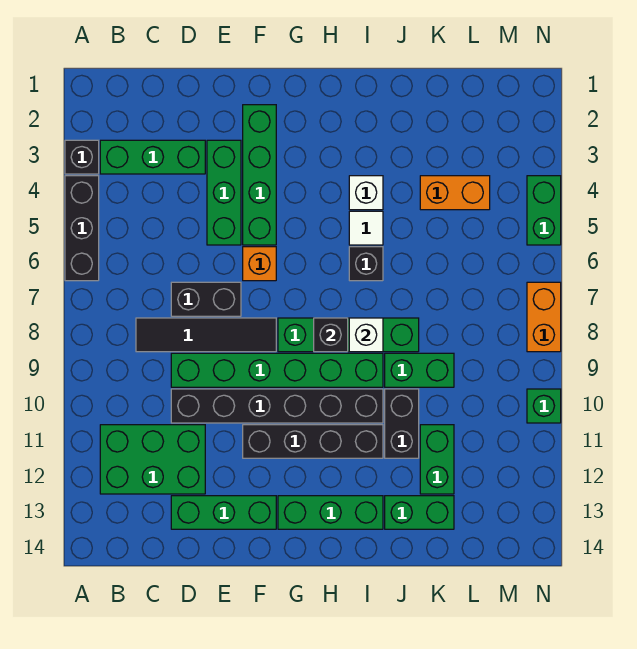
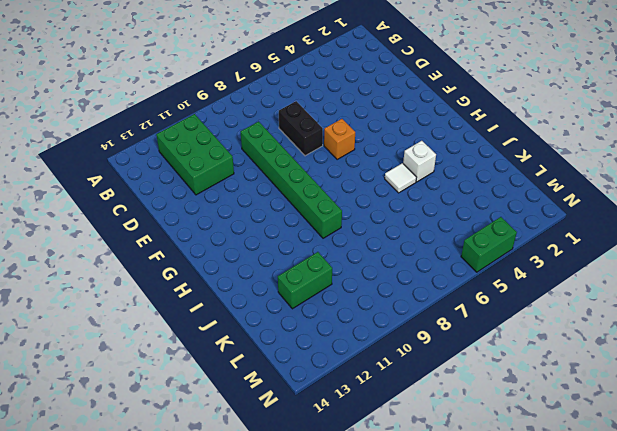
none -> black 1x1 brick [65,140,99,174]
none -> black 1x3 brick [65,176,99,281]
none -> green 1x3 brick [100,140,205,174]

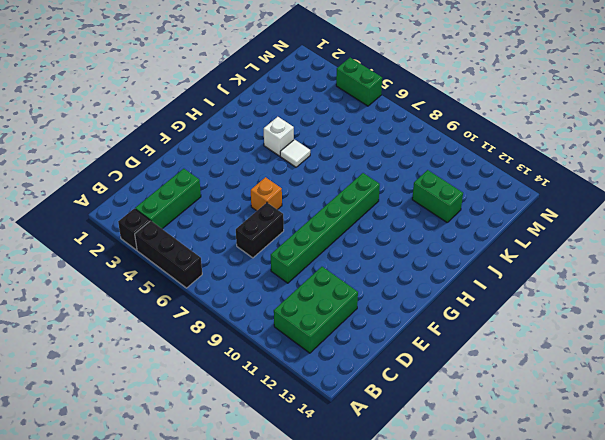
none -> black 1x4 tile [136,318,276,352]
none -> black 1x6 brick [171,389,383,423]
none -> green 1x3 brick [171,496,276,529]

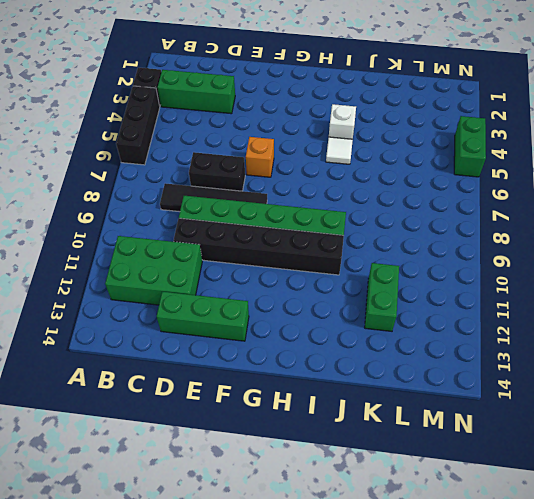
none -> green 1x3 brick [207,140,241,245]
none -> green 1x4 brick [243,105,276,245]
none -> black 1x4 brick [243,425,383,458]

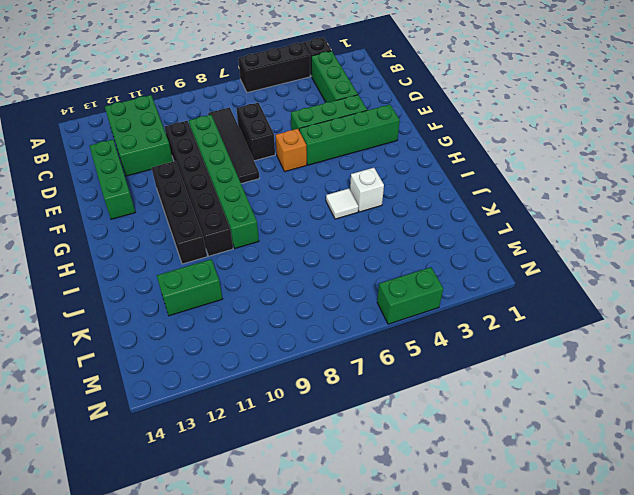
none -> green 1x4 brick [278,318,419,352]
none -> green 1x3 brick [278,496,383,529]
none -> black 1x1 brick [349,247,383,281]

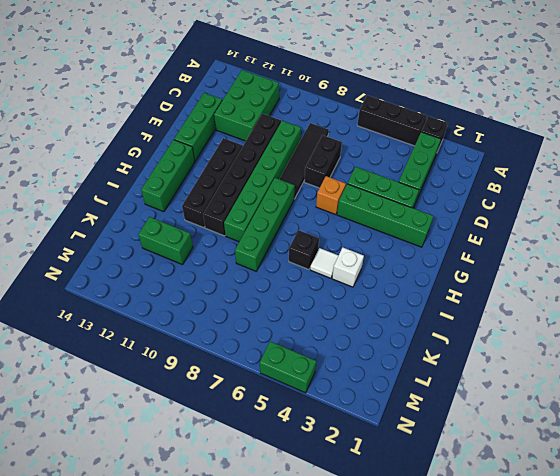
none -> green 1x2 brick [385,353,454,387]
none -> black 1x2 brick [385,389,419,458]
none -> green 1x2 brick [385,496,454,529]

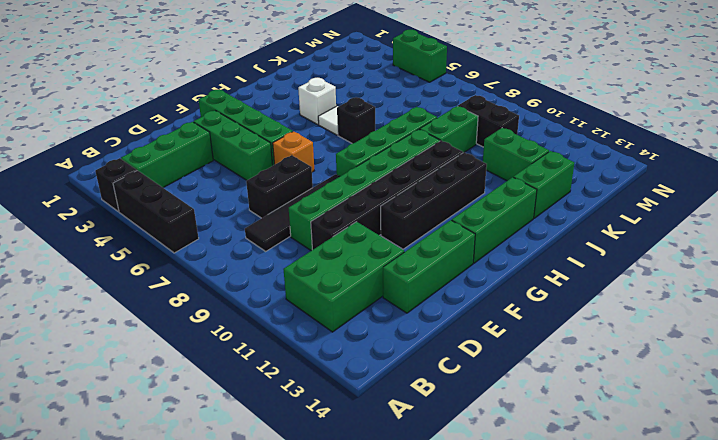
black 1x2 brick [458,95,519,147] -> black 1x2 brick moved to [385,389,419,458]
none -> orange 1x2 brick [420,176,490,210]
none -> orange 1x2 brick [527,282,561,352]
none -> green 1x1 brick [527,389,561,423]

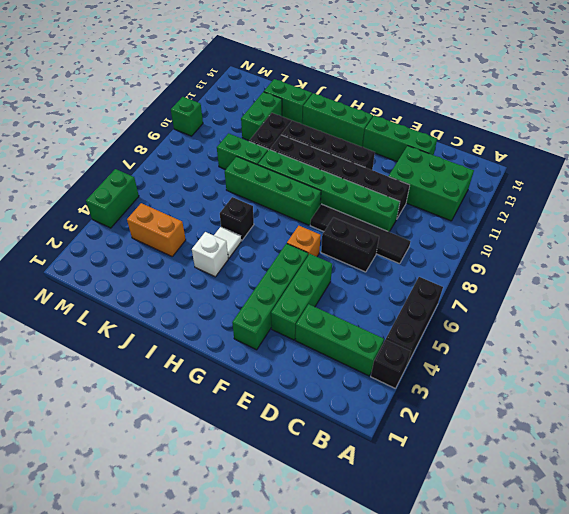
none -> orange 1x2 brick [527,282,561,352]
none -> black 1x1 brick [314,318,348,352]
none -> white 1x1 brick [349,318,383,352]

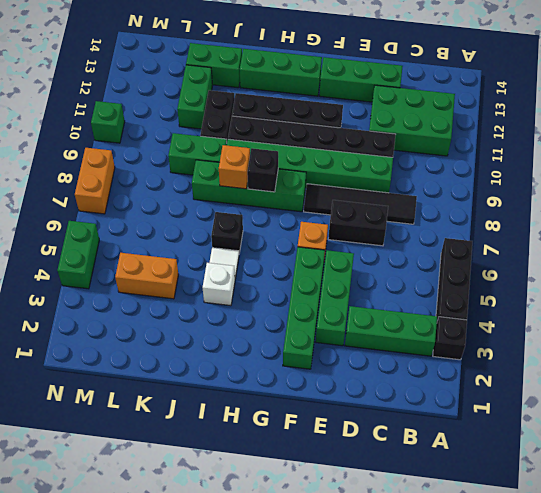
orange 1x1 brick [219,145,250,189] -> white 1x1 brick [349,318,383,352]

